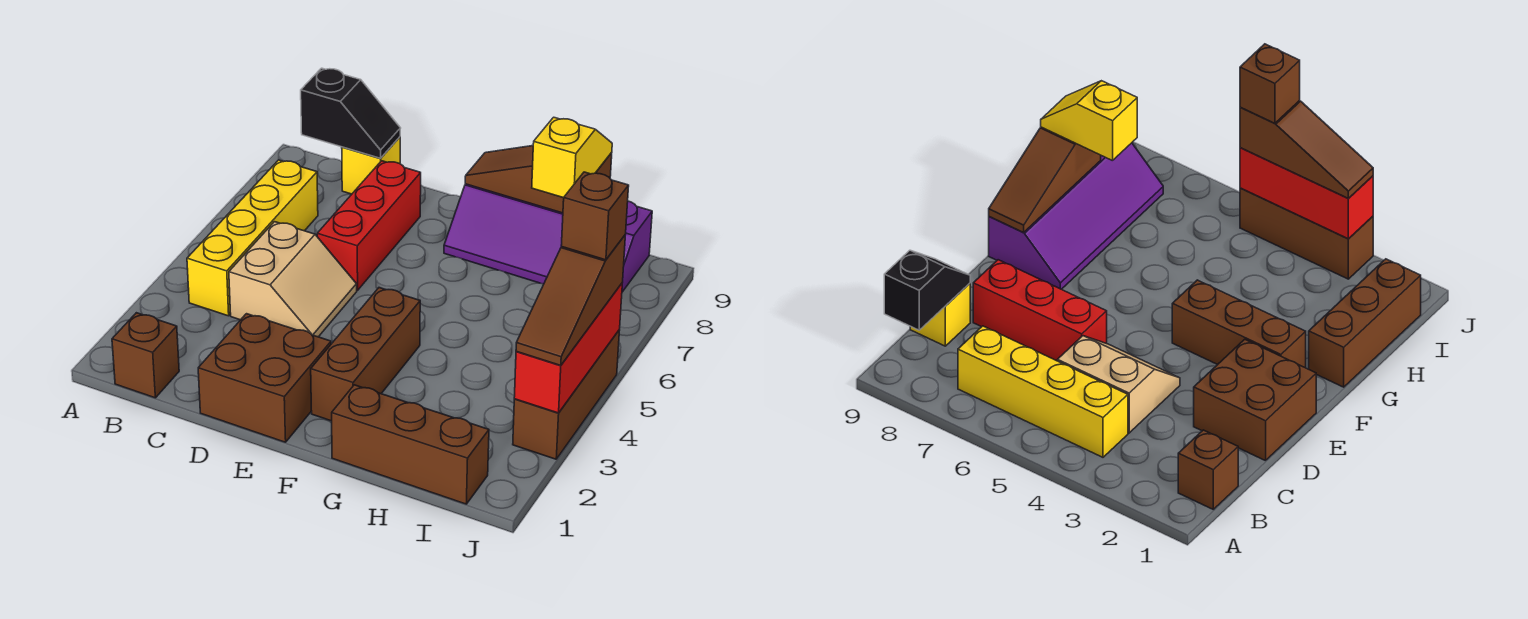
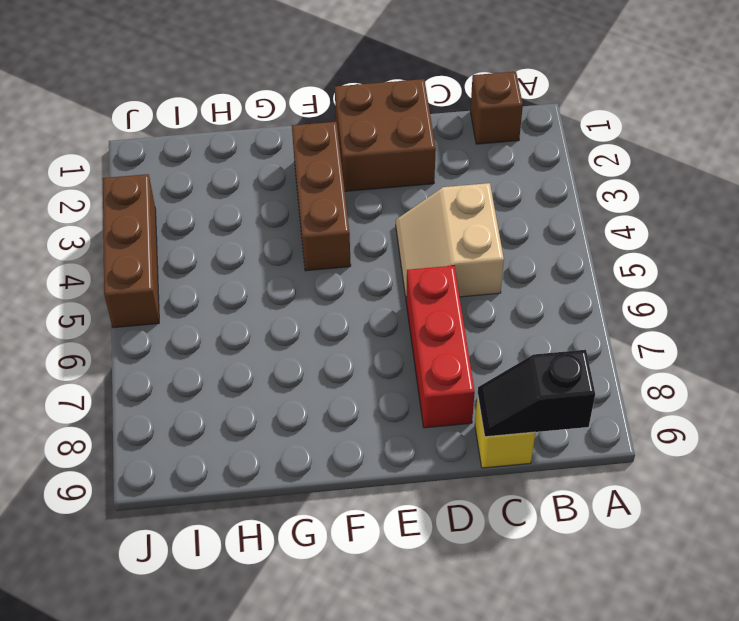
none -> yellow 1x4 brick [187,160,318,316]
none -> purple 2x4 slope [444,184,652,292]
none -> brown 1x3 brick [332,385,489,504]

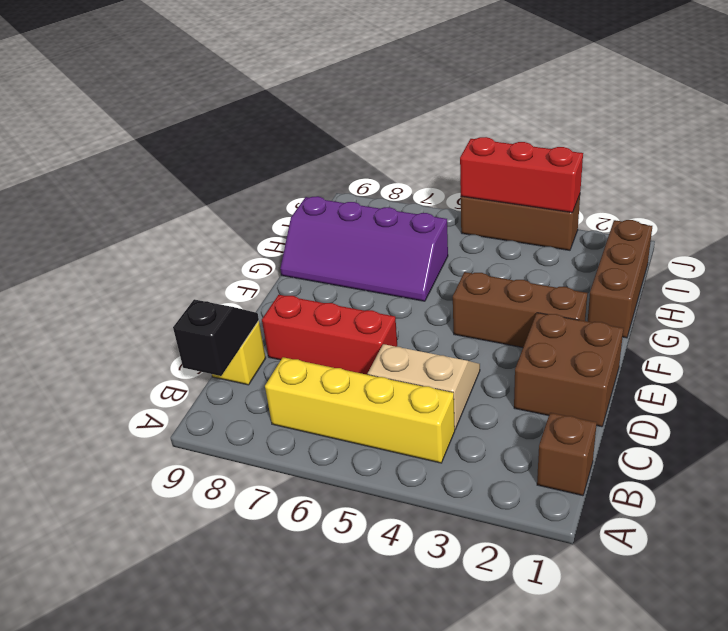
purple 2x4 slope [280,196,448,301] -> purple 2x4 slope turned to [444,184,652,292]
none -> brown 1x3 slope [465,146,612,213]
none -> yellow 1x2 slope [532,117,612,198]
none -> brown 1x3 slope [516,235,625,366]

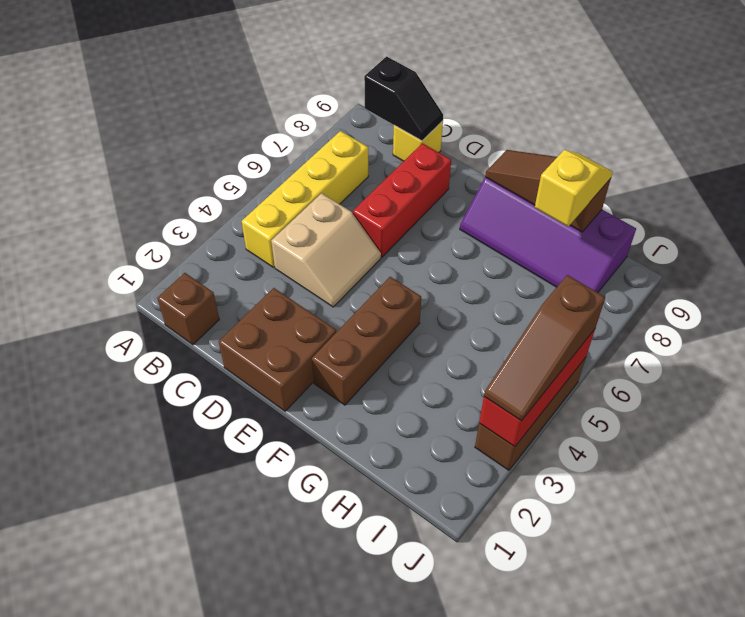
none -> brown 1x3 brick [332,385,489,504]
none -> brown 1x1 brick [561,172,629,260]

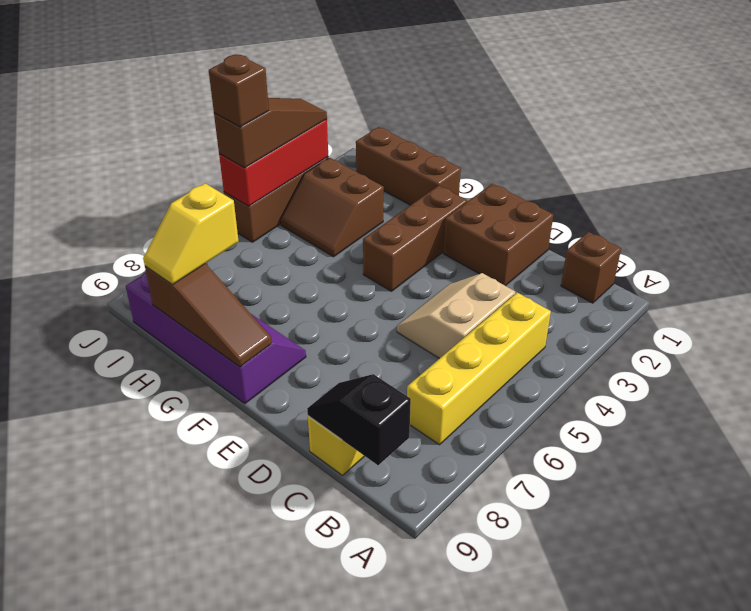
brown 2x2 slope [280,158,384,257] -> none
none -> red 1x3 brick [317,161,421,290]

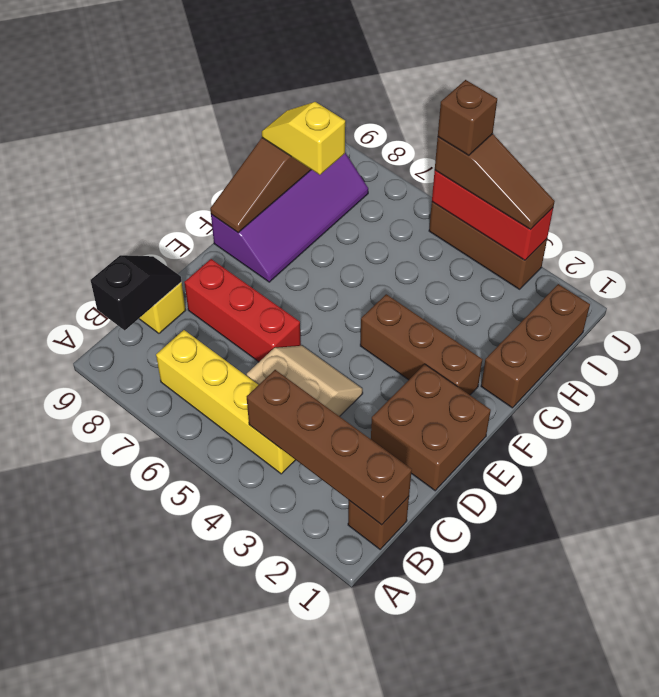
brown 1x4 brick [247,370,412,525] -> none

